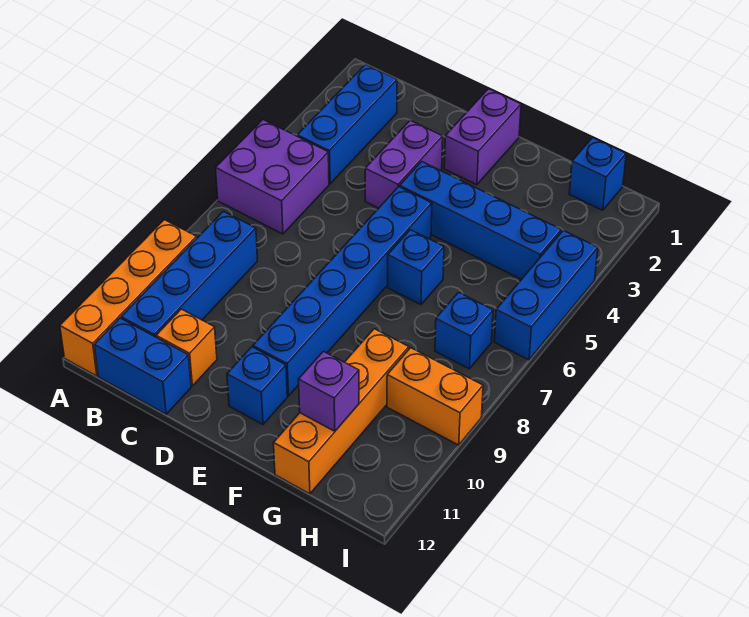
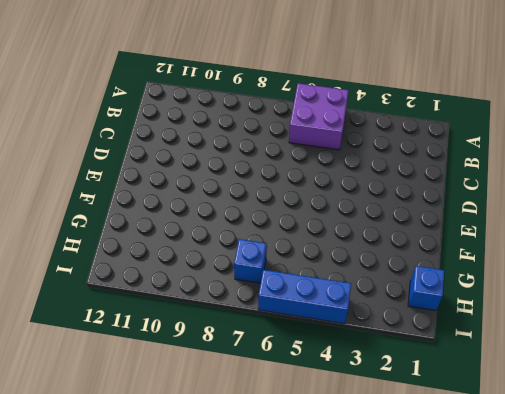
none -> orange 1x4 brick [60,220,197,376]
none -> blue 1x3 brick [297,65,397,184]
none -> blue 1x4 brick [121,211,258,337]

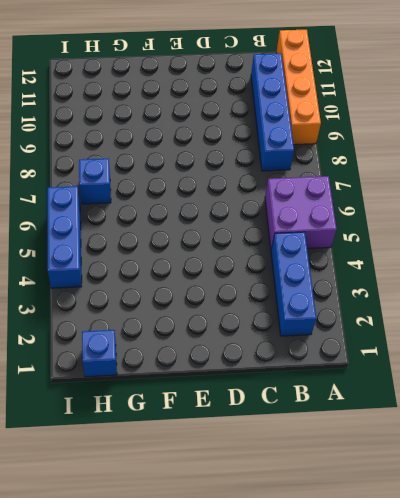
none -> blue 1x2 brick [94,318,191,414]
none -> orange 1x1 brick [156,309,217,386]
none -> purple 1x2 brick [365,120,443,208]

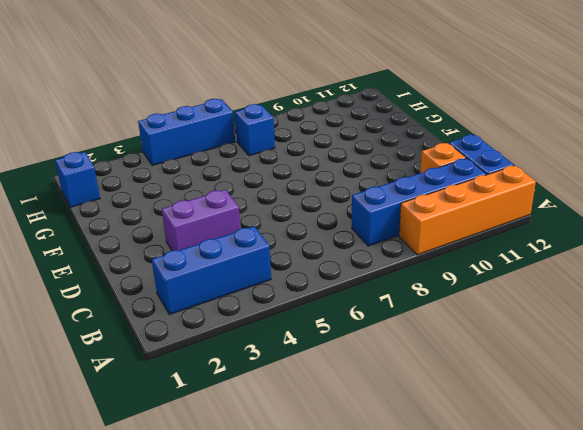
none -> purple 2x2 brick [216,120,329,234]
none -> purple 1x2 brick [444,89,521,185]
none -> blue 1x4 brick [400,162,561,279]

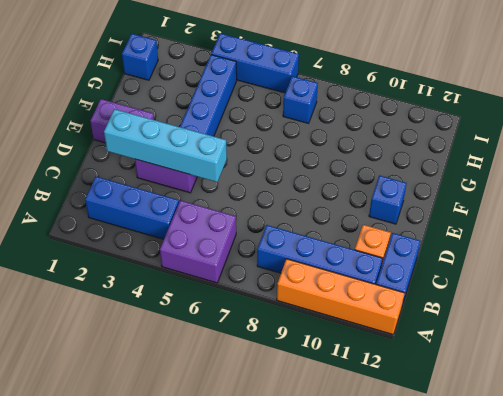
cyan 1x4 brick [104,109,227,182] -> none
none -> blue 1x6 brick [253,187,432,396]
none -> blue 1x1 brick [388,230,444,305]
none -> orange 1x4 brick [274,329,409,494]

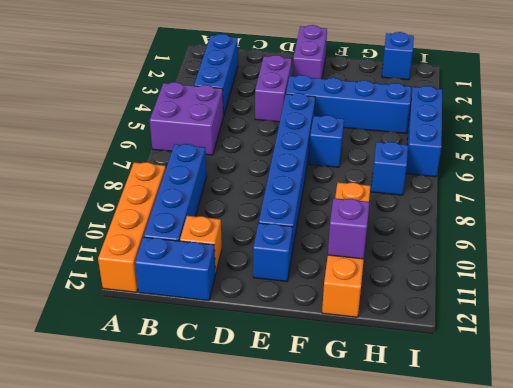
none -> orange 1x2 brick [387,348,483,445]

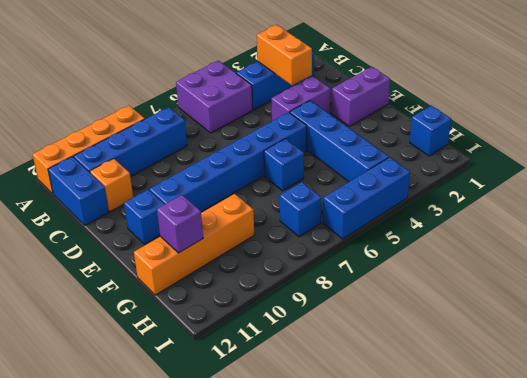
orange 1x2 brick [257,25,312,85] -> orange 1x2 brick moved to [387,348,483,445]

